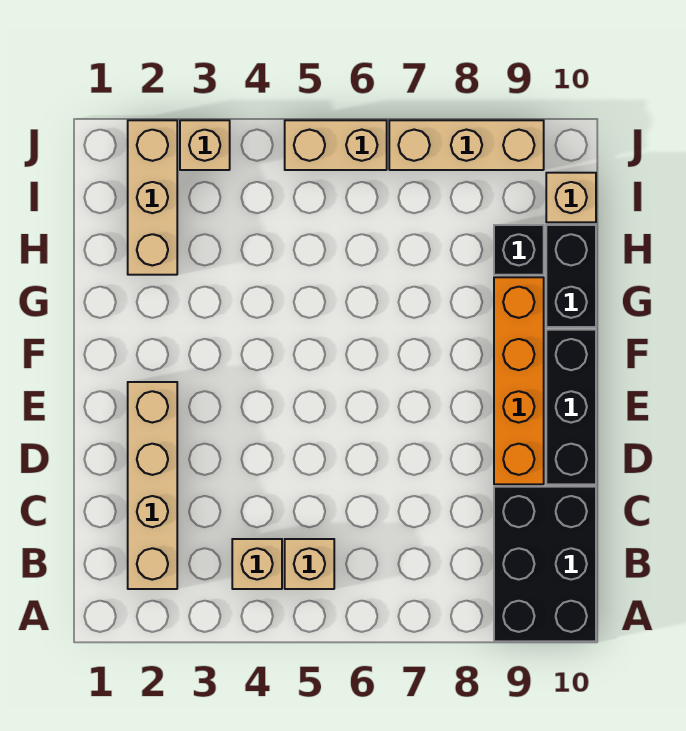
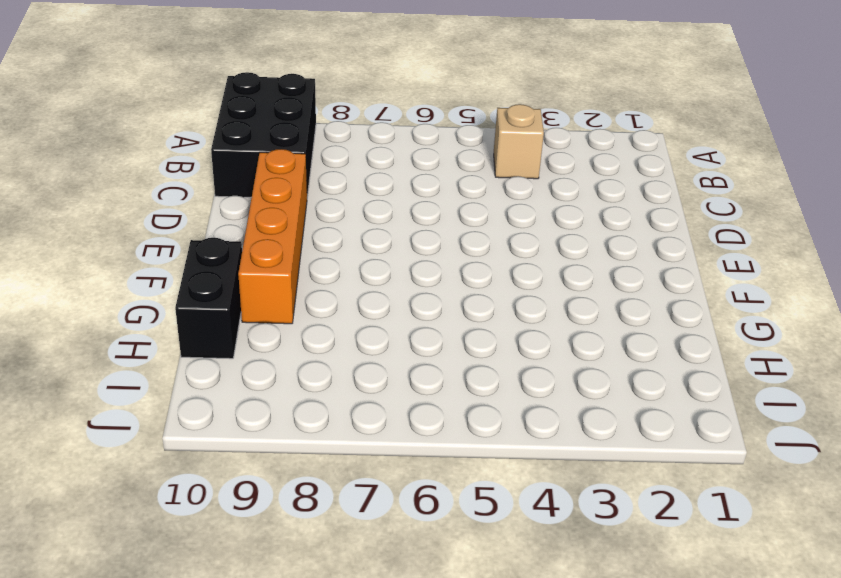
none -> tan 1x4 brick [128,382,177,589]
none -> tan 1x1 brick [285,539,334,589]
none -> black 1x3 brick [546,330,596,484]

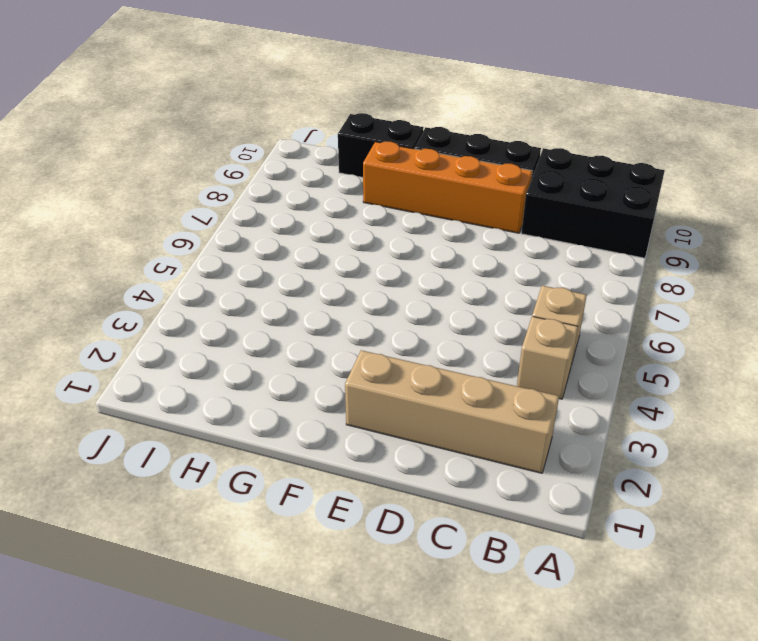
none -> tan 1x3 brick [128,120,177,275]
none -> black 1x1 brick [494,225,544,275]
none -> tan 1x1 brick [546,173,596,222]

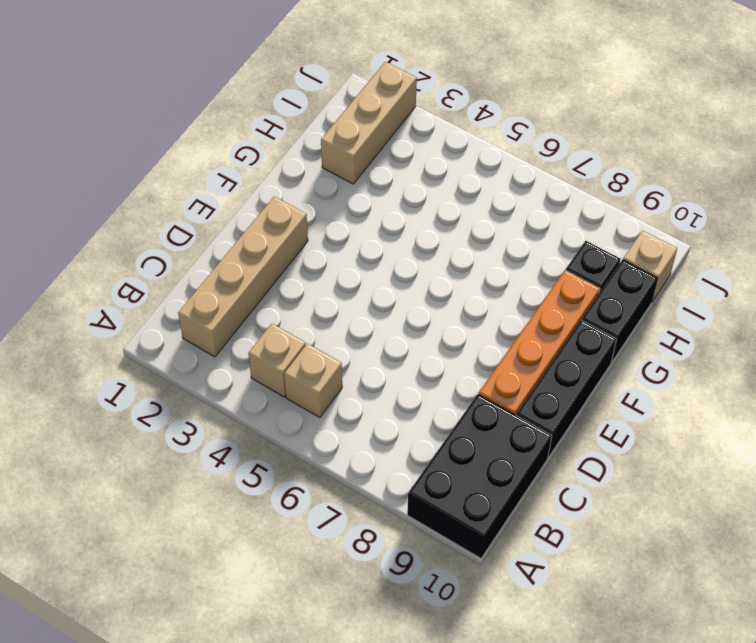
none -> tan 1x1 brick [180,120,230,170]
none -> tan 1x2 brick [285,120,387,170]
none -> tan 1x3 brick [389,120,544,170]

